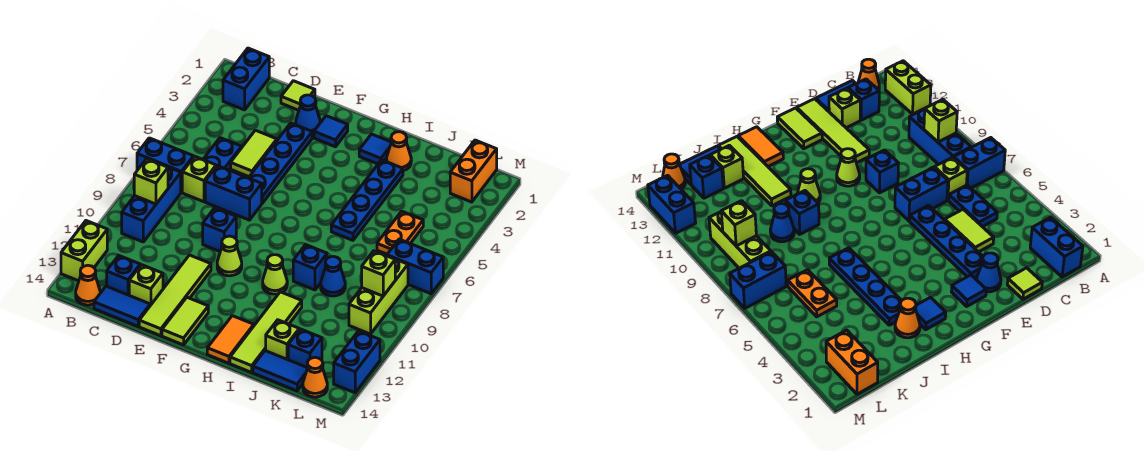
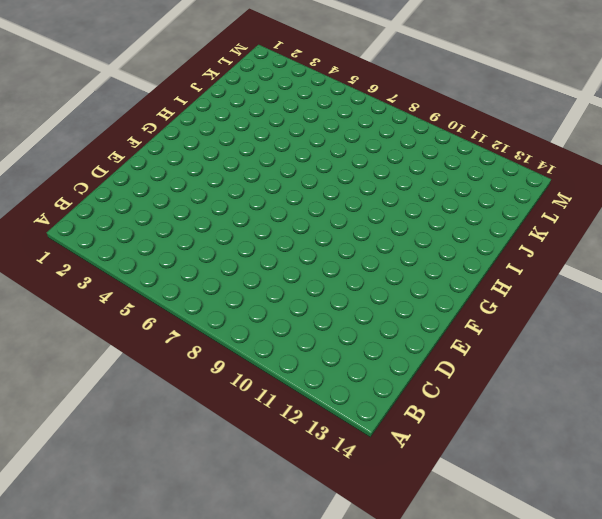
none -> blue 1x2 brick [137,138,193,192]
none -> lime 1x2 brick [61,221,107,281]
none -> blue 1x2 brick [223,48,269,110]
none -> blue 1x3 brick [122,167,181,242]

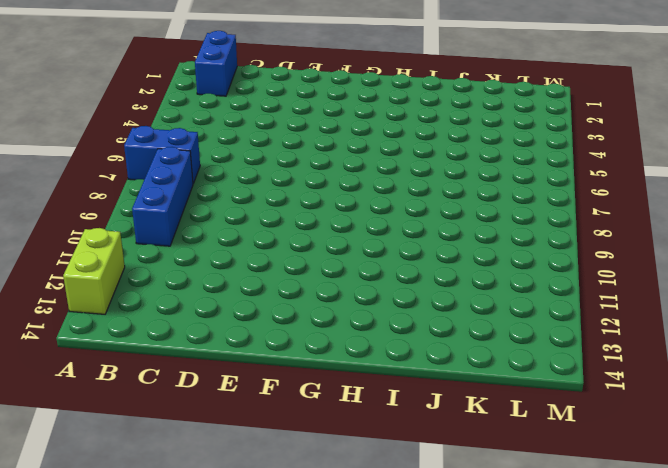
none -> orange 1x1 cone [76,265,100,305]
none -> blue 1x2 plate [203,138,241,170]
none -> lime 1x1 brick [182,156,216,202]
none -> blue 1x1 brick [107,255,140,295]

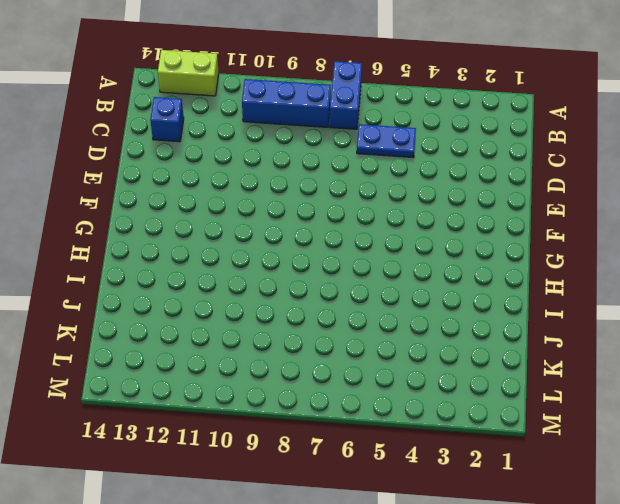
none -> blue 1x2 brick [223,48,269,110]
none -> orange 1x1 cone [76,265,100,305]
none -> lime 1x1 brick [182,156,216,202]
none -> blue 1x2 tile [94,286,150,326]

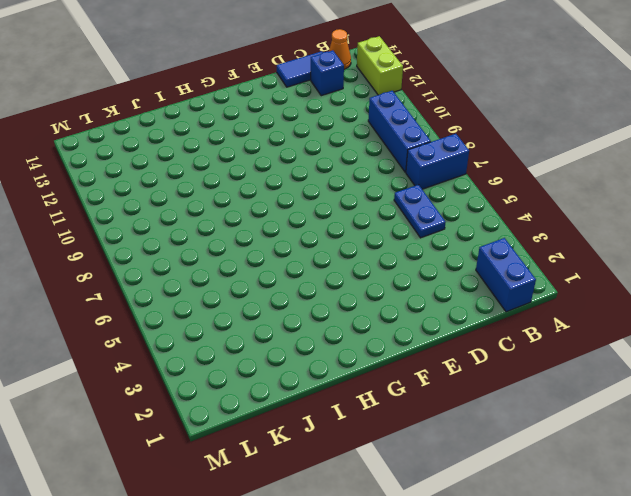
none -> lime 1x1 brick [182,156,216,202]
none -> lime 1x1 tile [281,81,315,110]
none -> lime 1x2 tile [231,130,277,177]
none -> blue 1x2 brick [205,166,262,220]

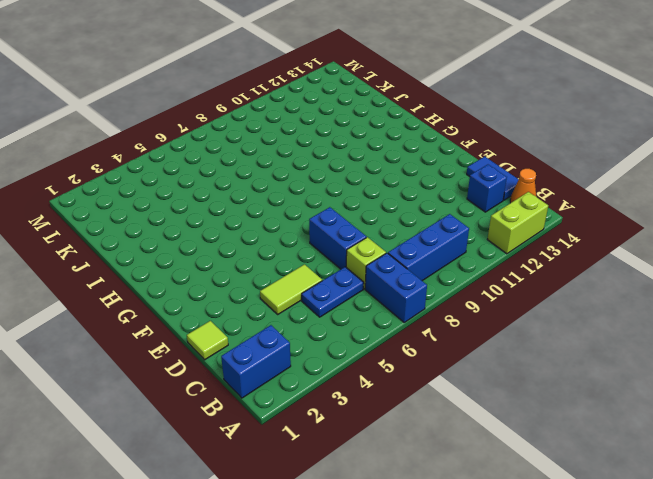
none -> lime 1x1 brick [129,265,163,305]
none -> blue 1x1 cone [296,95,320,134]
none -> blue 1x4 plate [249,123,312,203]
none -> blue 1x1 brick [203,208,236,251]

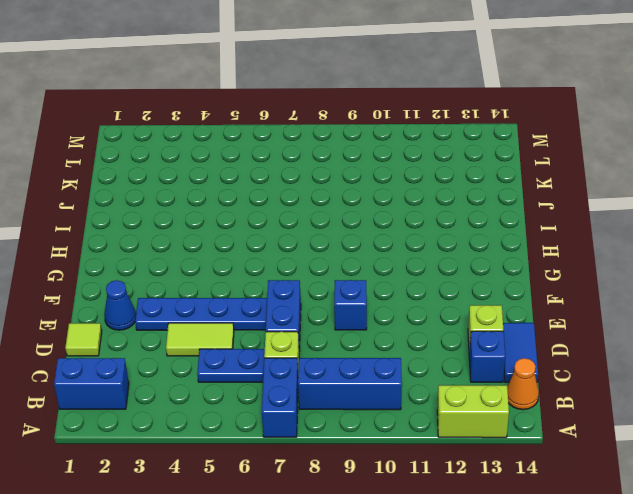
none -> lime 1x4 tile [139,255,211,336]
none -> blue 1x1 tile [314,116,348,147]
none -> lime 1x1 cone [217,236,242,276]
none -> lime 1x2 tile [162,297,208,345]

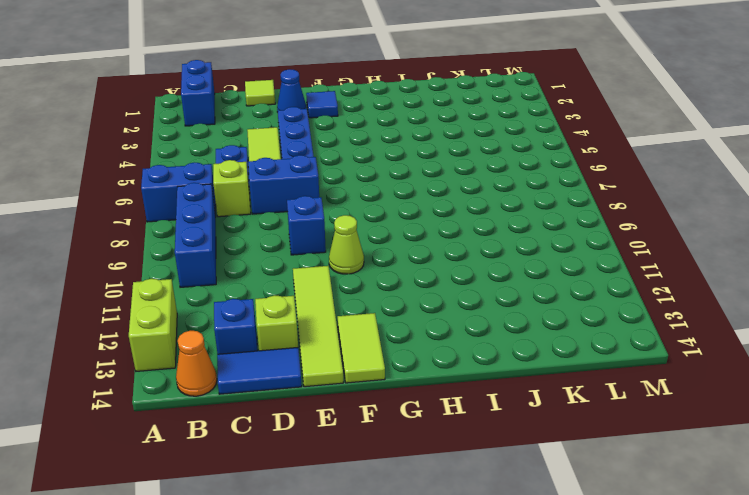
none -> blue 1x1 tile [359,134,391,164]
none -> lime 1x1 cone [263,255,287,294]
none -> orange 1x2 tile [207,316,254,363]
none -> orange 1x1 cone [387,132,411,171]

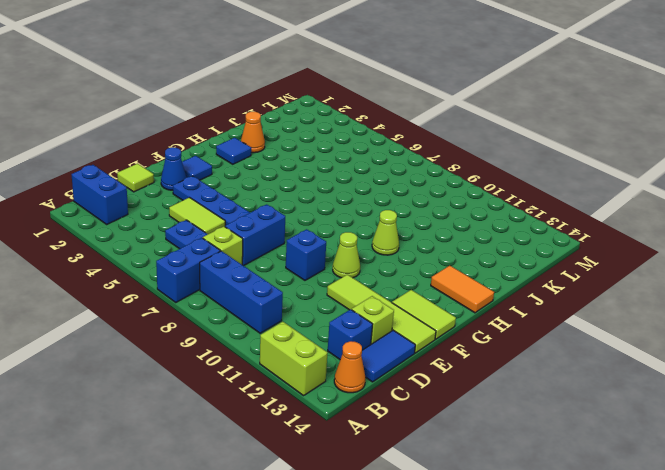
none -> blue 1x4 plate [331,160,403,240]
none -> blue 1x1 brick [293,245,327,290]
none -> lime 1x4 tile [230,292,302,372]
none -> blue 1x1 cone [321,257,345,296]

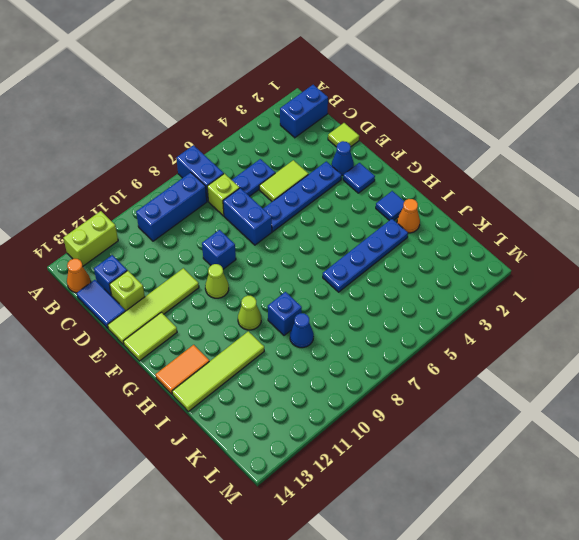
none -> lime 1x1 brick [266,320,299,360]
none -> blue 1x2 tile [253,351,307,391]
none -> orange 1x2 plate [377,211,423,254]
none -> blue 1x1 brick [288,329,322,367]

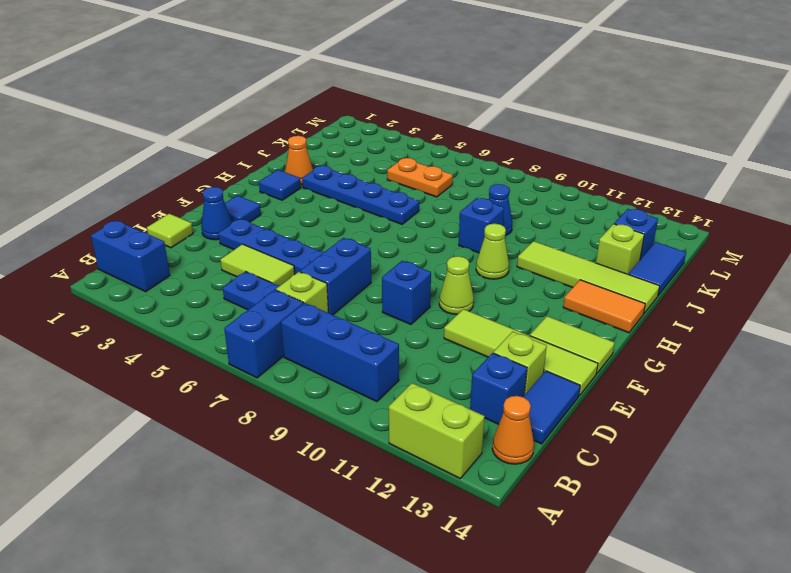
none -> orange 1x2 brick [450,140,497,202]
none -> blue 1x2 brick [387,239,443,294]
none -> lime 1x3 brick [349,259,408,334]
none -> orange 1x1 cone [303,357,327,397]

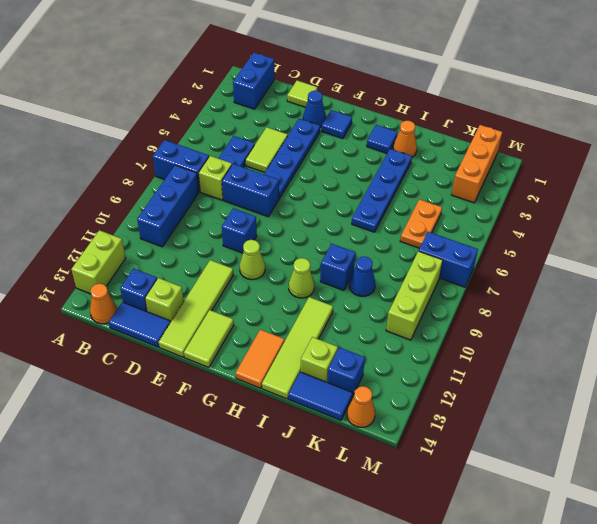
orange 1x3 brick [452,125,502,203] -> orange 1x2 brick [450,140,497,202]
none -> blue 1x2 brick [334,331,380,393]
none -> lime 1x1 brick [134,159,168,204]
none -> lime 1x1 brick [362,251,395,296]

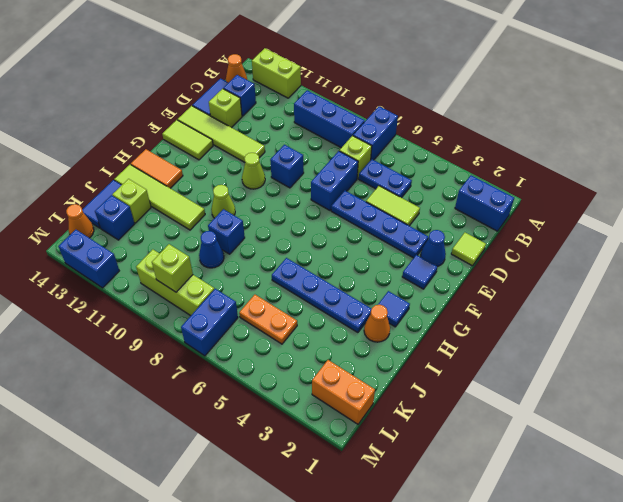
none -> lime 1x1 brick [134,159,168,204]

